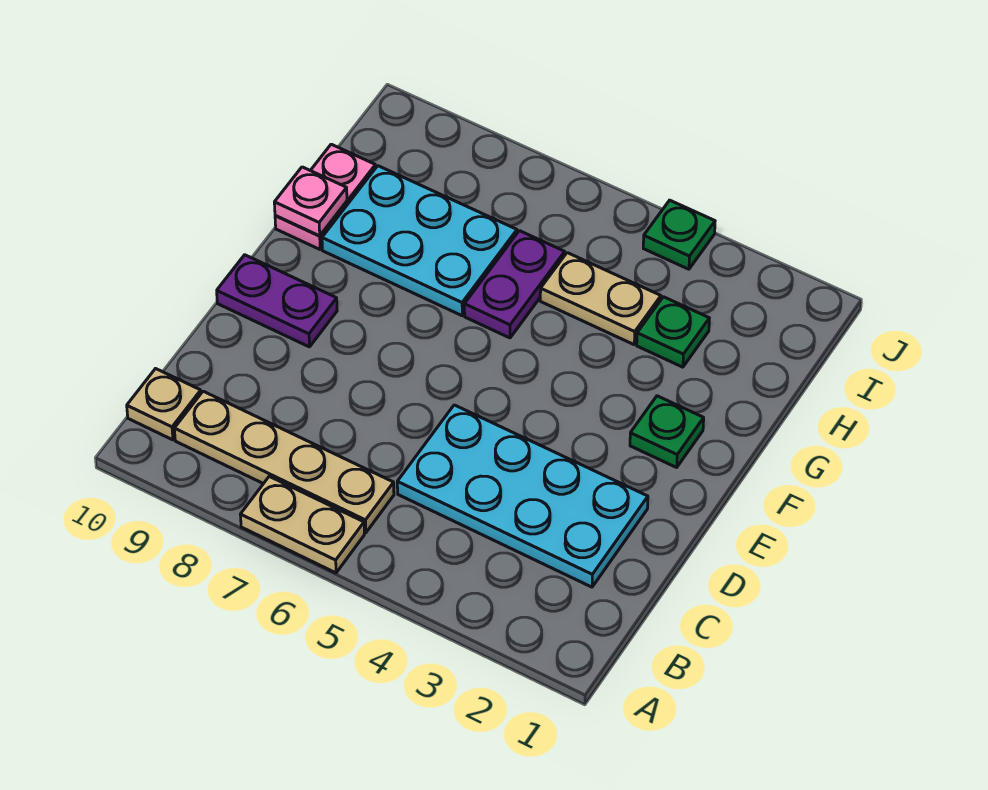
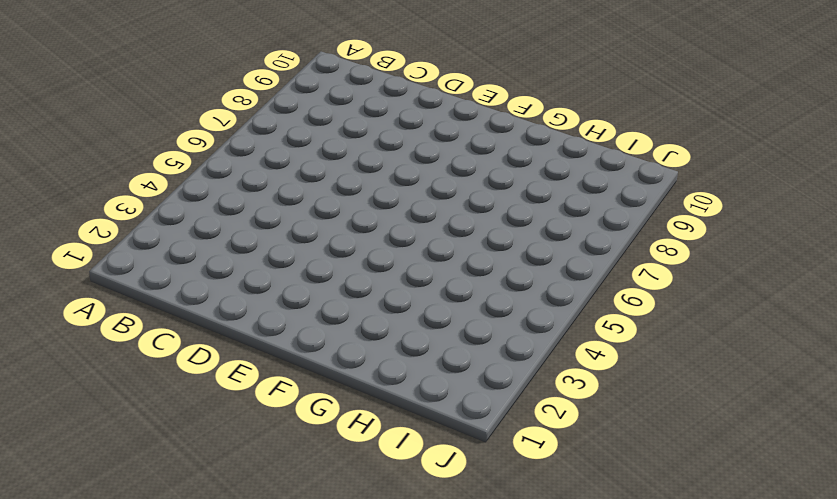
none -> tan 1x2 plate [240,476,364,573]
none -> tan 1x4 plate [174,391,394,533]
none -> tan 1x1 plate [127,369,201,440]

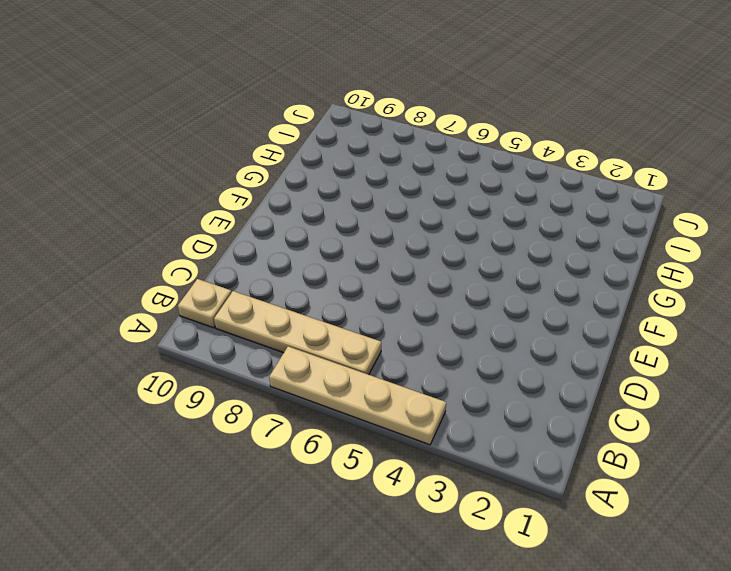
tan 1x4 plate [269,346,446,445] -> tan 1x2 plate [240,476,364,573]
none -> cyan 2x4 plate [397,405,648,587]
none -> purple 1x2 plate [217,255,337,347]
none -> green 1x1 plate [630,396,704,467]

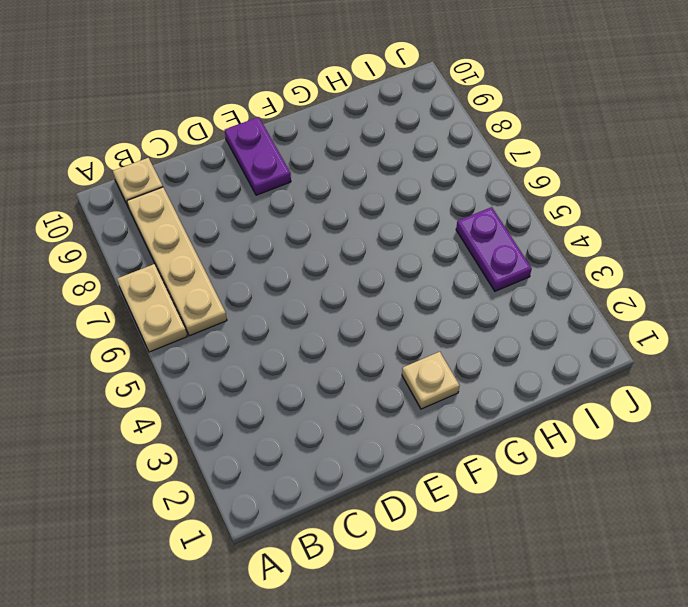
tan 1x1 plate [402,352,460,409] -> green 1x1 plate [630,396,704,467]
purple 1x2 plate [456,207,532,291] -> purple 1x2 plate turned to [464,231,565,338]
none -> cyan 2x4 plate [397,405,648,587]
none -> cyan 2x3 plate [322,166,517,316]
none -> pink 1x2 plate [275,144,376,249]

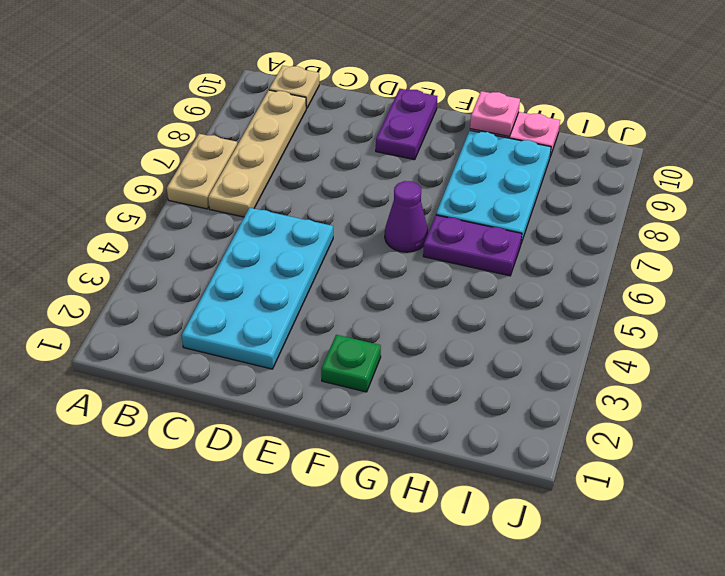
purple 1x1 cone [385,181,428,252] -> none
none -> green 1x1 plate [637,297,709,367]
none -> tan 1x2 plate [540,253,661,345]
none -> green 1x1 plate [643,200,715,269]

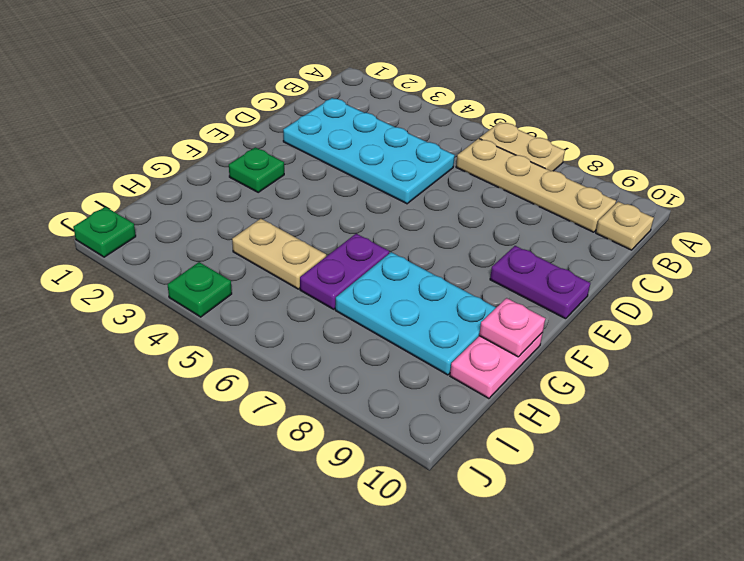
green 1x1 plate [73,207,136,257] -> green 1x1 plate moved to [637,297,709,367]

